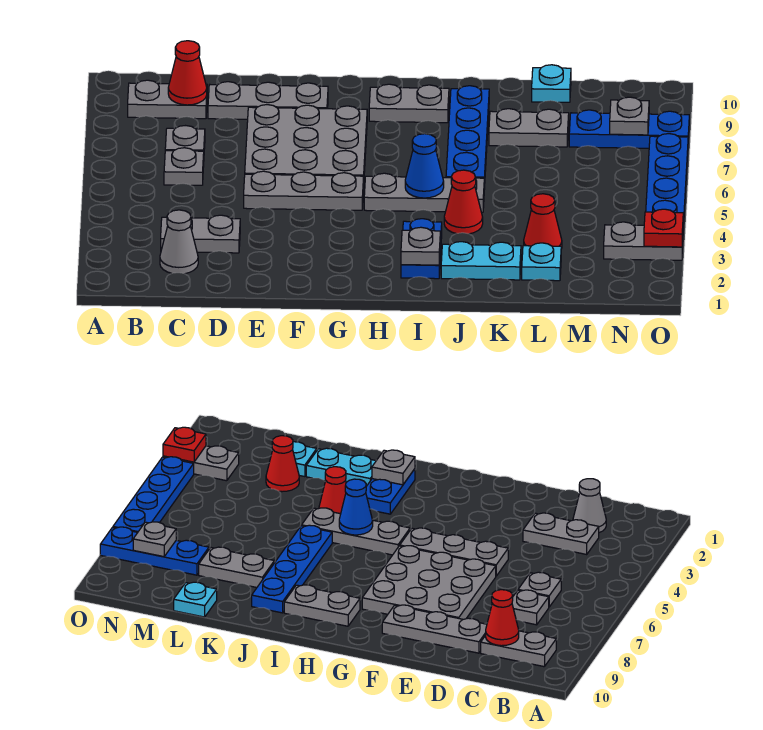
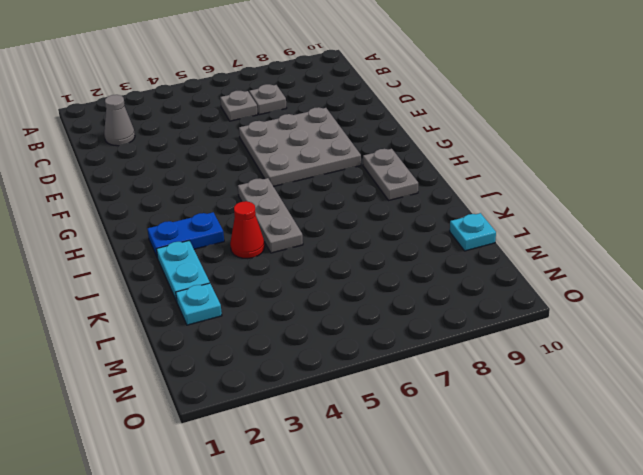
none -> grey 1x2 plate [128,80,207,119]
none -> grey 1x2 plate [161,215,240,253]
none -> grey 1x3 plate [208,82,328,119]

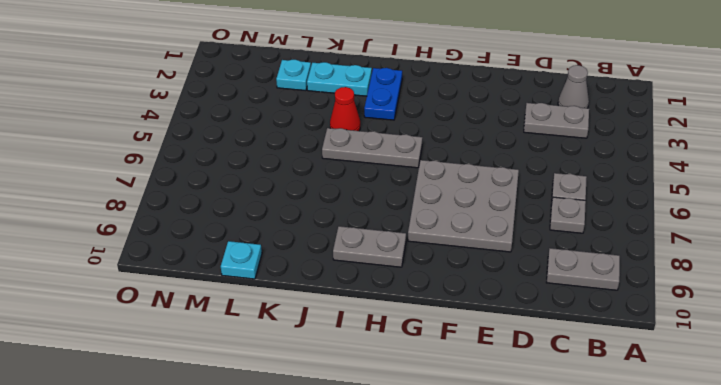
none -> grey 1x3 plate [208,82,328,119]
none -> grey 1x3 plate [244,171,364,210]
none -> blue 1x4 plate [446,86,489,189]

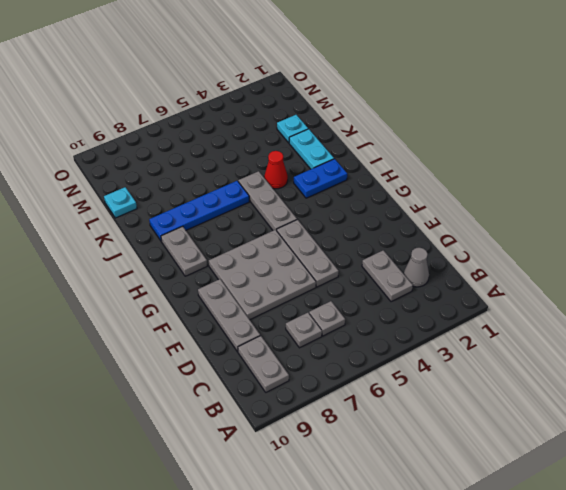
none -> grey 1x2 plate [489,109,569,147]
none -> red 1x1 cone [524,194,562,249]
none -> blue 1x3 plate [569,110,689,148]

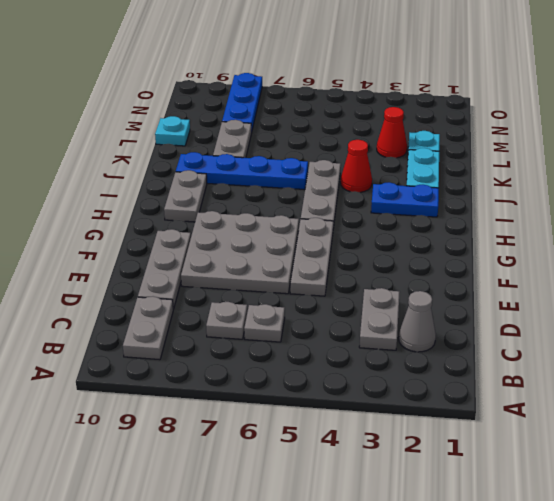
none -> grey 1x2 plate [604,222,683,260]
none -> blue 1x4 plate [646,134,688,236]
none -> red 1x1 cone [168,41,207,105]

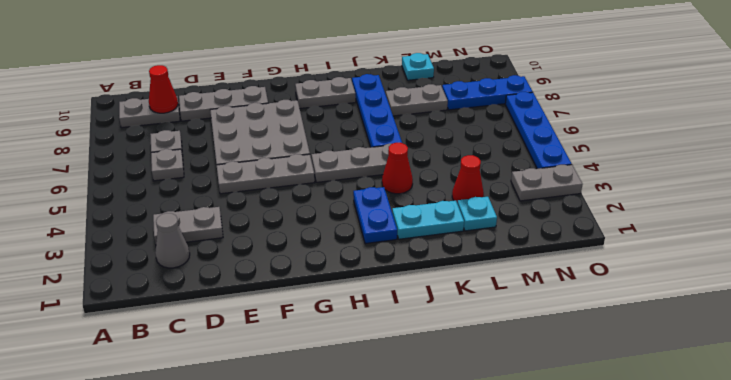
none -> grey 1x1 plate [401,227,440,265]
none -> blue 1x1 cone [405,134,444,198]
none -> grey 1x1 plate [610,97,649,135]

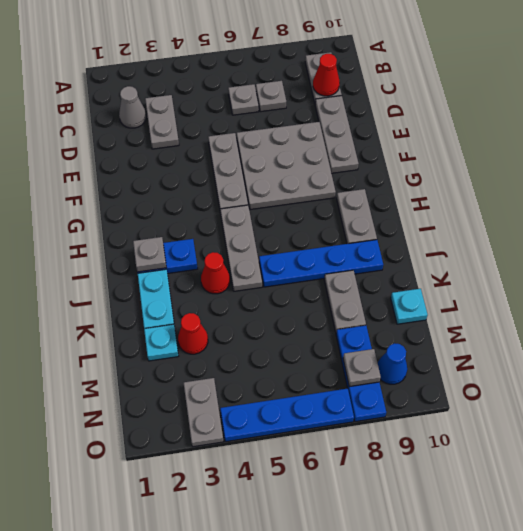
blue 1x1 cone [378,343,407,384] -> blue 1x1 cone moved to [405,134,444,198]
none -> red 1x1 plate [644,209,683,247]

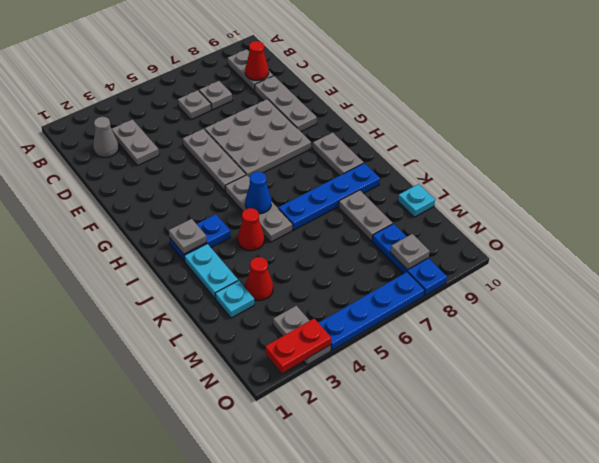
red 1x2 plate [265,319,331,373] -> red 1x1 plate [644,209,683,247]

